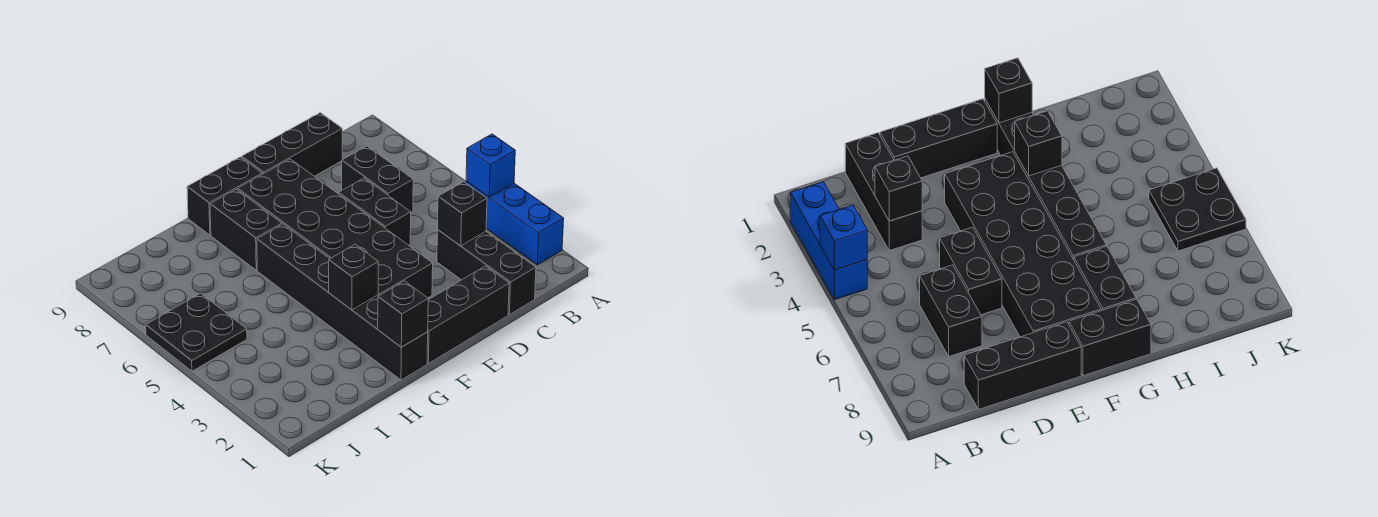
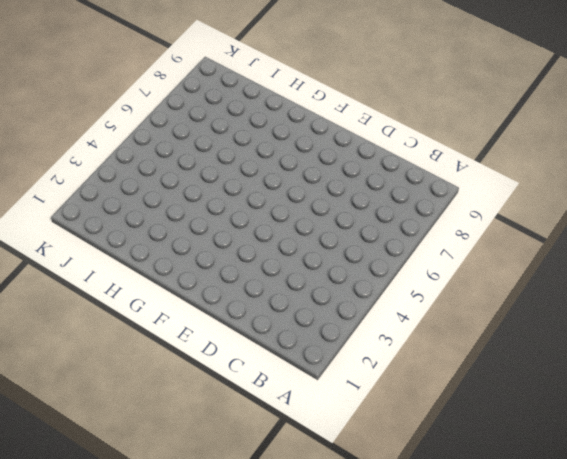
none -> blue 1x3 brick [466,181,564,265]
none -> black 1x3 brick [437,230,536,315]
none -> black 1x2 brick [342,146,413,212]

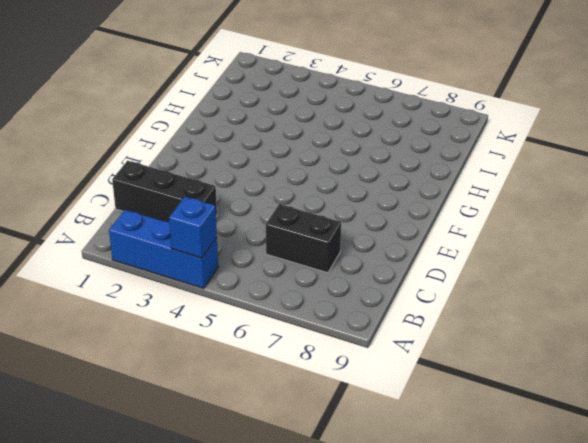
none -> black 1x3 brick [242,113,342,176]
none -> black 1x3 brick [427,266,509,363]
none -> black 1x2 brick [339,178,411,245]

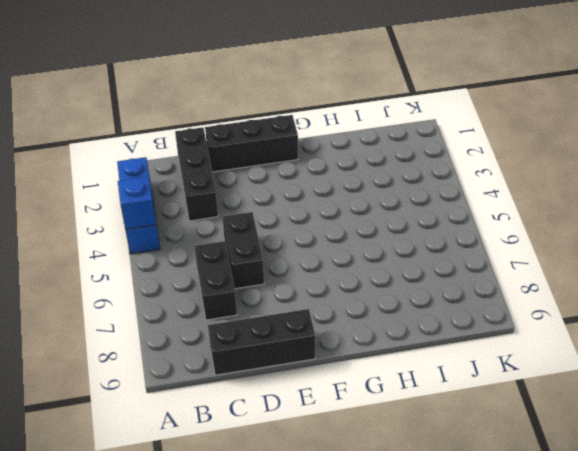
none -> black 2x6 brick [238,159,433,298]
none -> black 1x2 brick [187,157,262,235]
none -> black 1x6 brick [257,224,428,380]

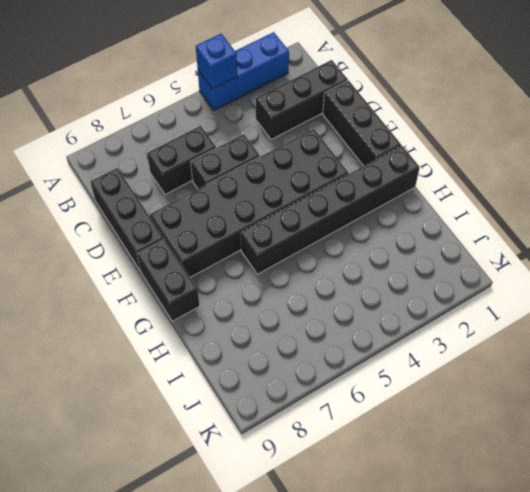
none -> black 1x2 brick [210,189,282,270]
none -> black 2x2 plate [146,293,247,371]
none -> black 1x1 brick [437,182,487,246]

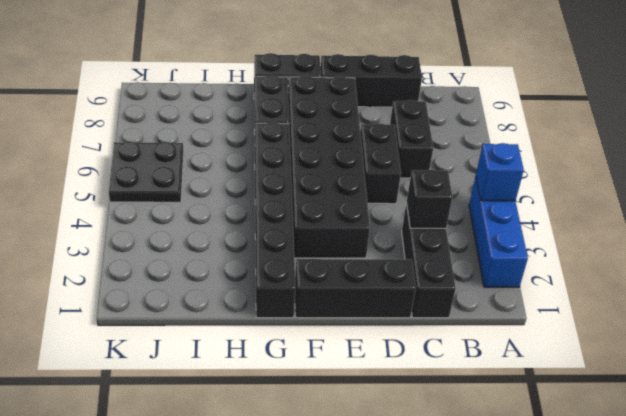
none -> black 1x1 brick [378,281,428,347]
none -> black 1x1 brick [329,245,378,310]

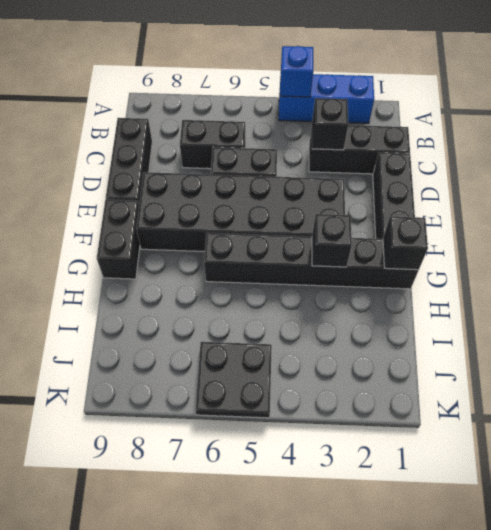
none -> black 1x2 brick [210,189,282,270]

